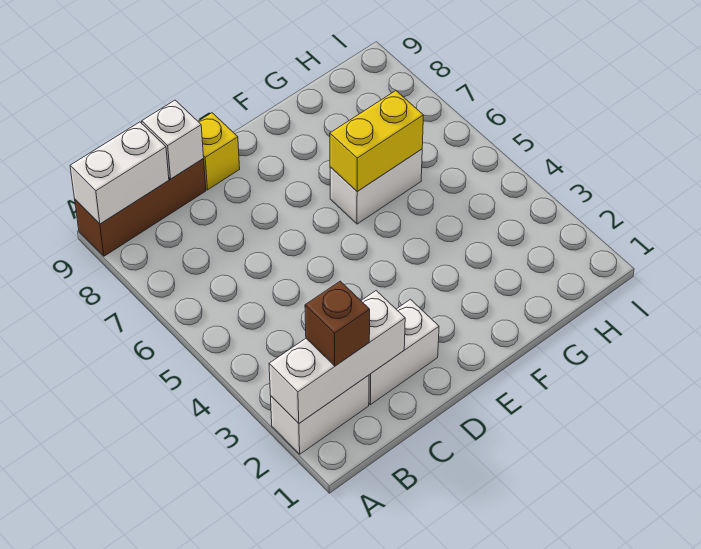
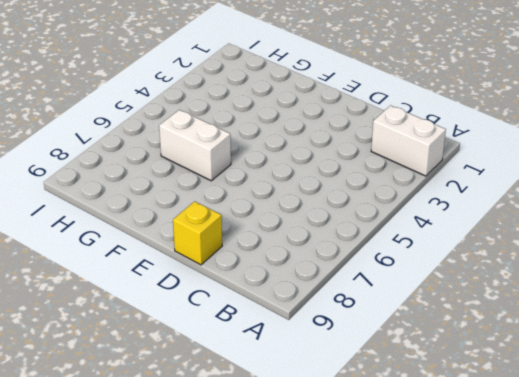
none -> brown 1x3 brick [75,159,206,256]
none -> white 1x2 brick [369,299,439,405]

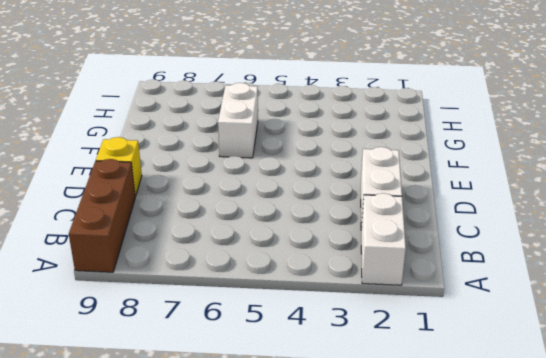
none -> white 1x3 brick [269,291,405,423]
none -> white 1x2 brick [70,122,169,224]

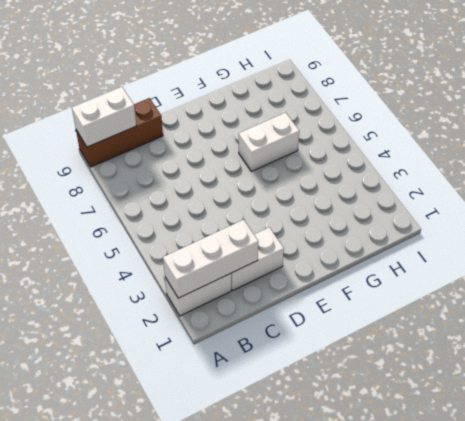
none -> yellow 1x1 brick [198,113,240,190]
none -> white 1x1 brick [142,100,204,179]

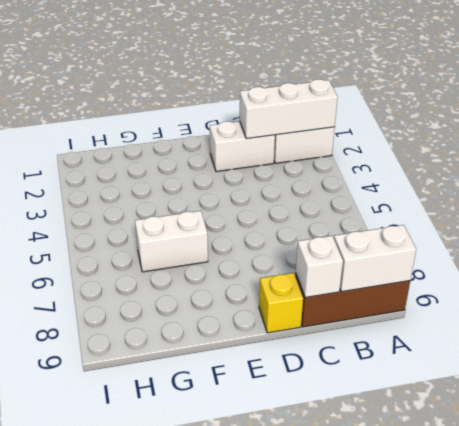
none -> yellow 1x2 brick [330,91,423,191]
none -> brown 1x1 brick [305,281,370,366]

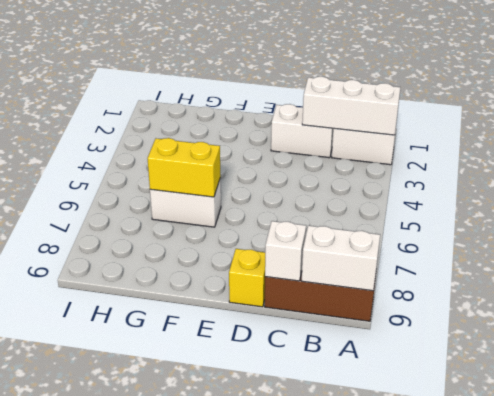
none -> brown 1x1 brick [305,281,370,366]

